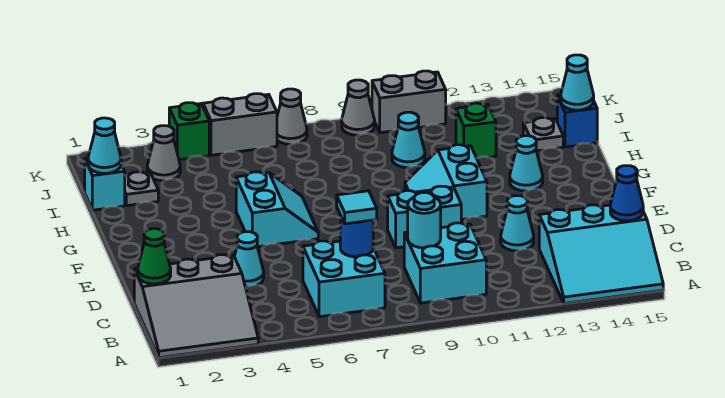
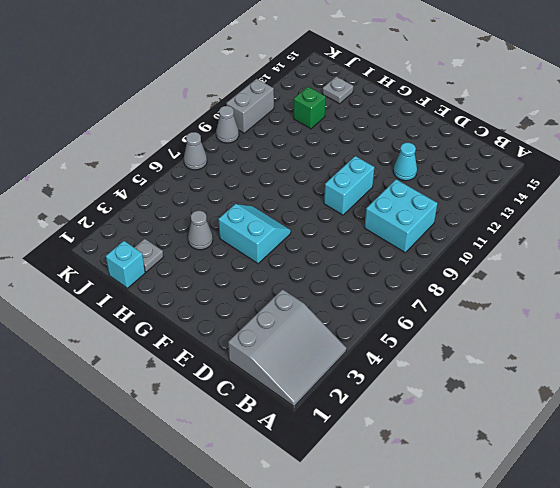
grey 1x1 cone [188,211,213,250] -> grey 1x1 cone moved to [147,126,180,181]
none -> cyan 3x3 slope [539,205,663,303]
none -> cyan 2x2 brick [303,241,385,317]
none -> cyan 1x1 cone [234,232,264,287]

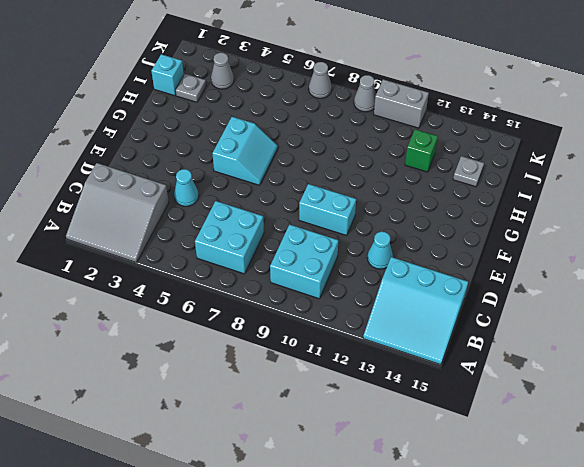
none -> cyan 2x2 slope [405,145,487,220]
none -> cyan 1x1 cone [510,136,543,191]
none -> cyan 1x1 cone [392,112,425,168]

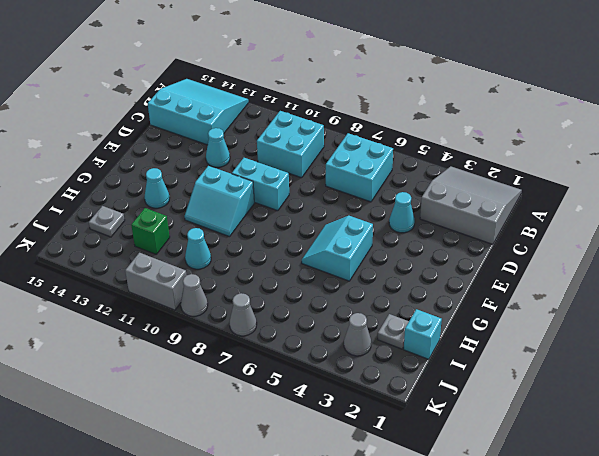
cyan 2x2 slope [185,166,254,237] -> cyan 2x2 slope turned to [405,145,487,220]
none -> blue 1x1 brick [557,94,597,147]
none -> green 1x1 brick [169,103,209,160]
none -> grey 1x2 brick [203,94,277,155]

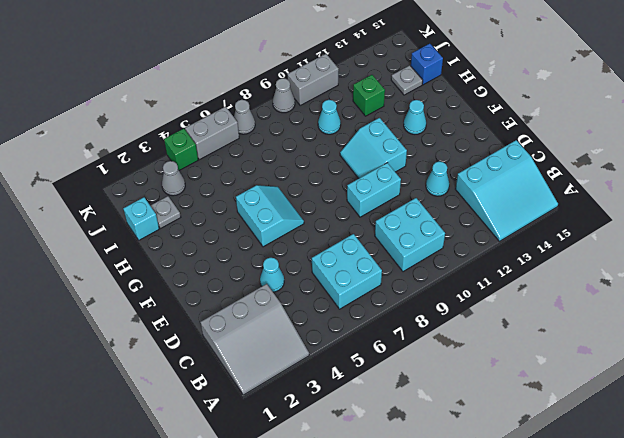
none -> green 1x1 cone [138,229,171,284]
none -> blue 1x1 round brick [340,215,373,257]
none -> cyan 1x1 round brick [408,193,441,248]

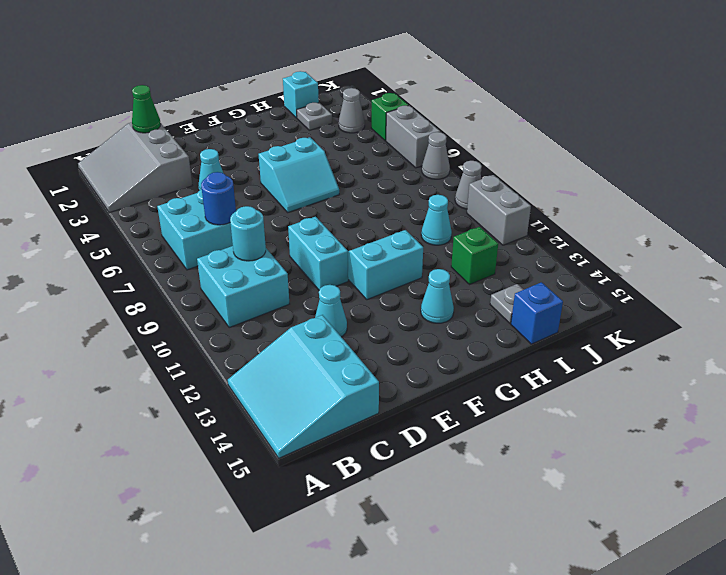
none -> blue 1x1 cone [610,166,643,221]
none -> cyan 1x1 cone [88,118,121,173]
none -> cyan 1x1 cone [561,55,594,110]

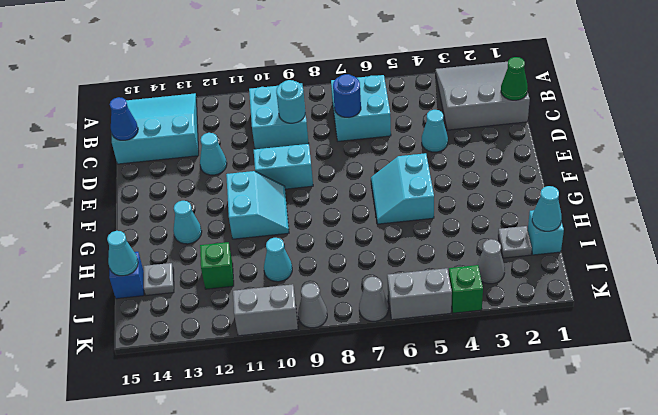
none -> cyan 1x1 tile [337,191,377,224]

